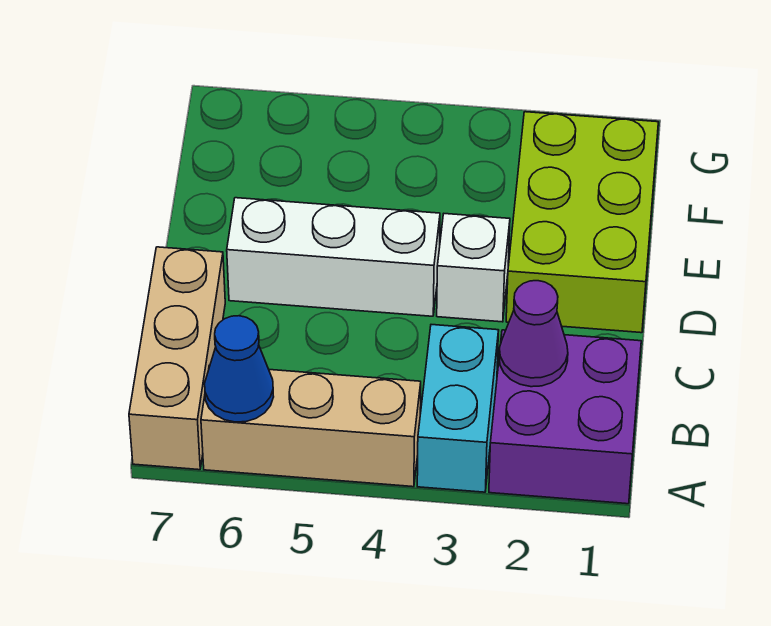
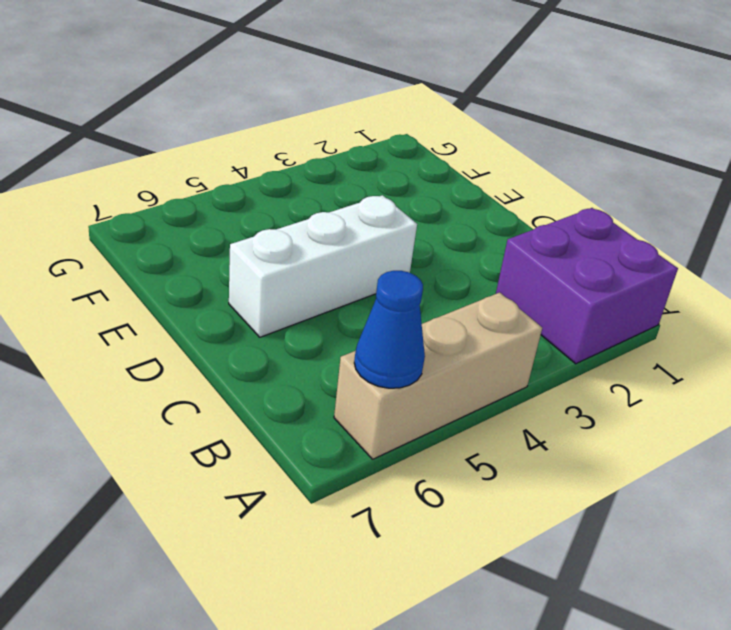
none -> cyan 1x2 brick [417,325,499,492]
none -> tan 1x3 brick [129,247,225,470]

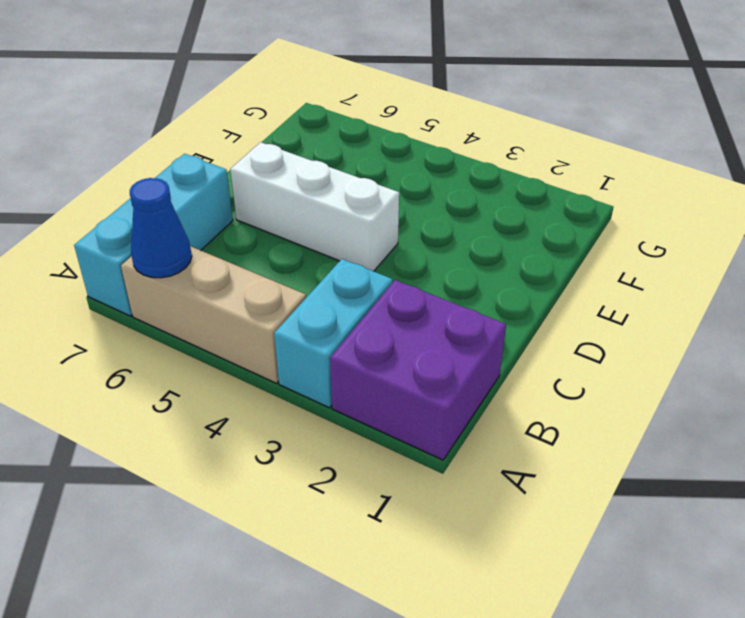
cyan 1x3 brick [74,154,233,316] -> tan 1x3 brick [129,247,225,470]
none -> lime 2x3 brick [506,112,658,333]
none -> white 1x1 brick [437,214,510,322]

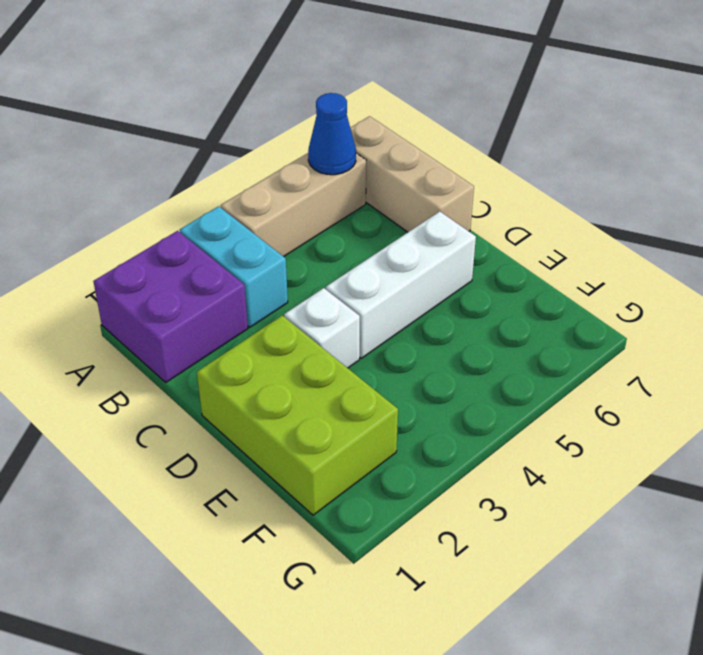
none -> purple 1x1 cone [499,281,568,387]

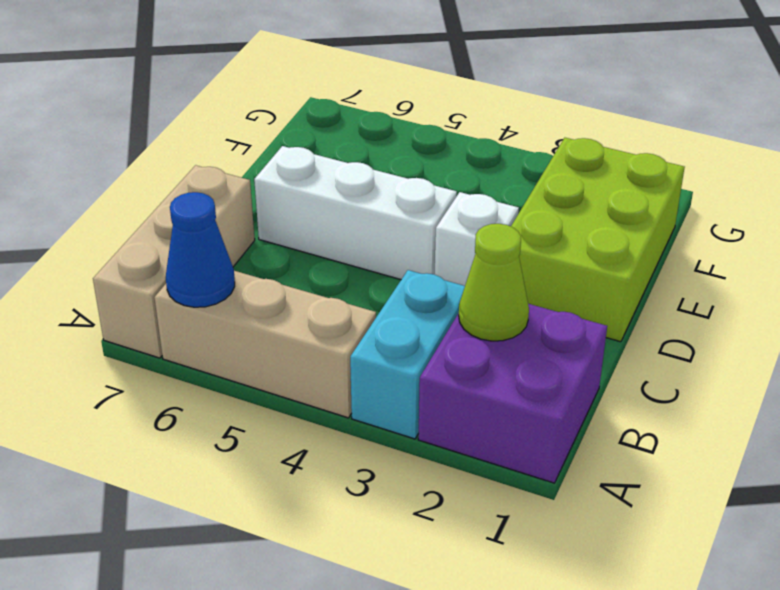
lime 1x1 cone [459,224,529,341] -> purple 1x1 cone [499,281,568,387]

